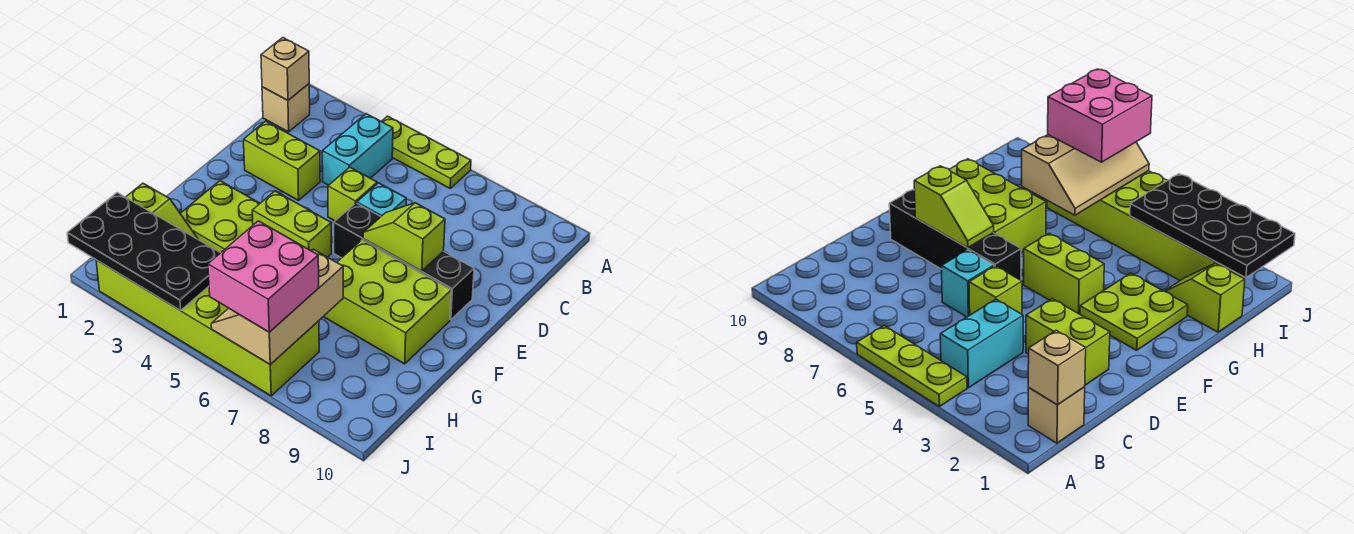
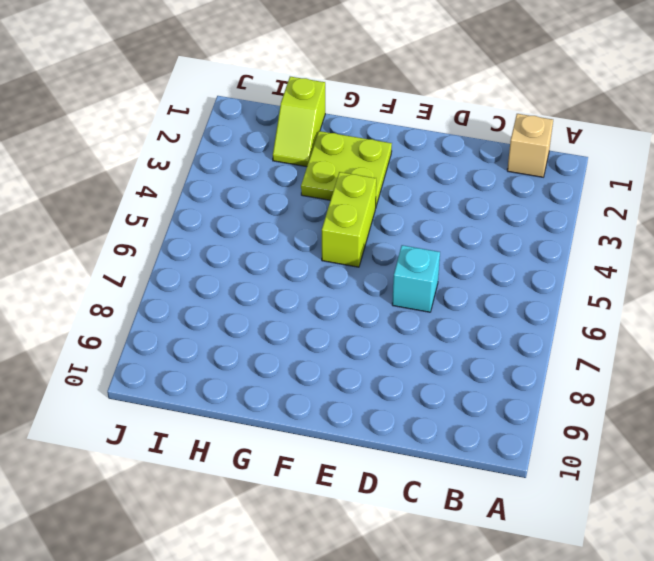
none -> lime 1x3 plate [381,116,471,188]
none -> cyan 1x2 brick [322,114,393,185]
none -> lime 1x2 brick [244,121,320,200]

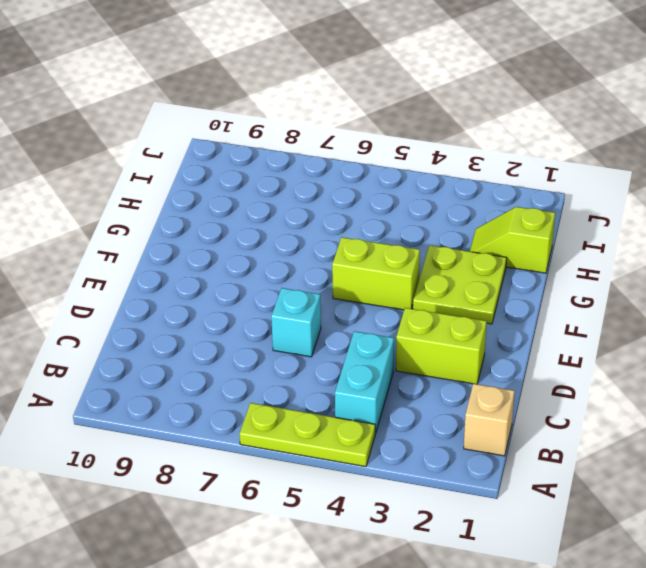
none -> lime 1x1 brick [328,167,378,221]
none -> black 1x4 brick [334,203,474,320]
none -> lime 2x3 brick [323,240,451,364]

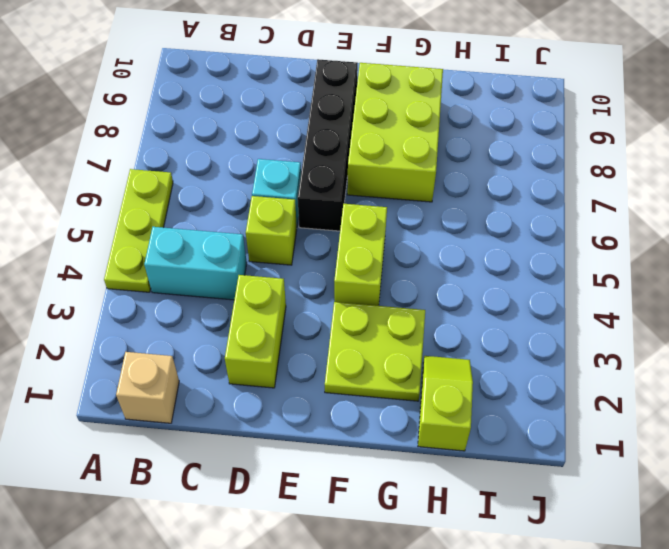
none -> lime 2x6 brick [96,260,319,396]
none -> tan 1x1 brick [261,38,309,100]
none -> lime 1x2 slope [363,203,445,271]

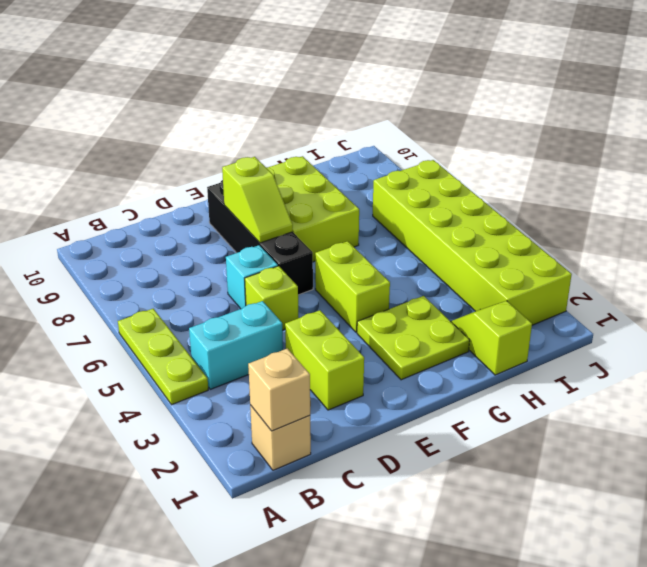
none -> tan 2x3 slope [211,249,343,365]
none -> black 2x4 plate [67,193,220,311]
none -> pink 2x2 brick [208,221,319,332]

